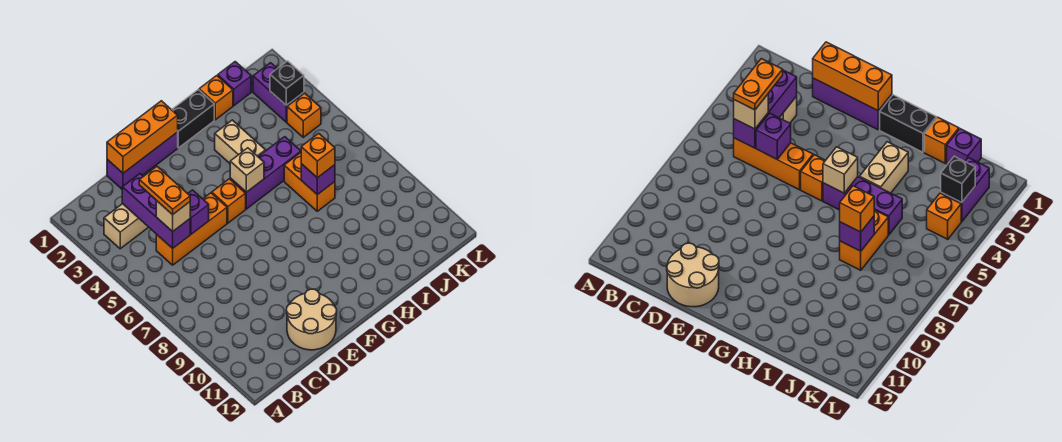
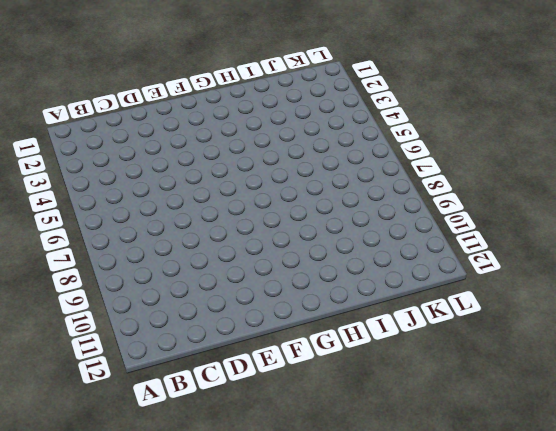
none -> tan 1x2 brick [104,204,148,249]
none -> orange 1x3 brick [156,193,227,265]
none -> purple 1x3 brick [107,132,178,189]

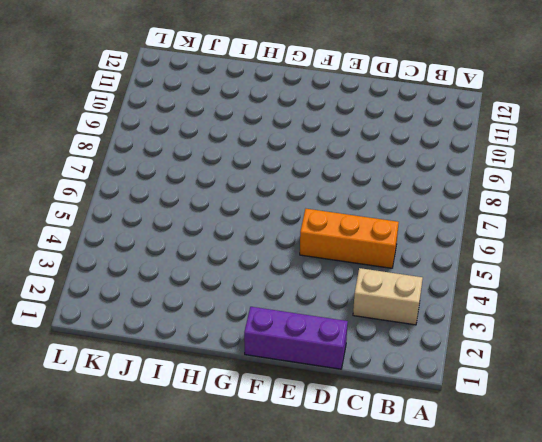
none -> tan 2x2 round brick [286,289,337,350]
none -> orange 1x1 brick [212,179,246,223]
none -> black 1x2 brick [172,90,214,148]

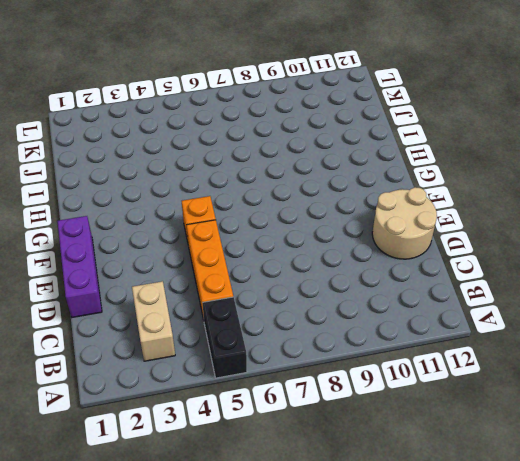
black 1x2 brick [202,297,247,378] -> black 1x2 brick moved to [172,90,214,148]
none -> purple 1x3 brick [230,137,301,209]
none -> tan 1x2 brick [215,120,265,163]
none -> orange 1x1 brick [199,76,233,120]

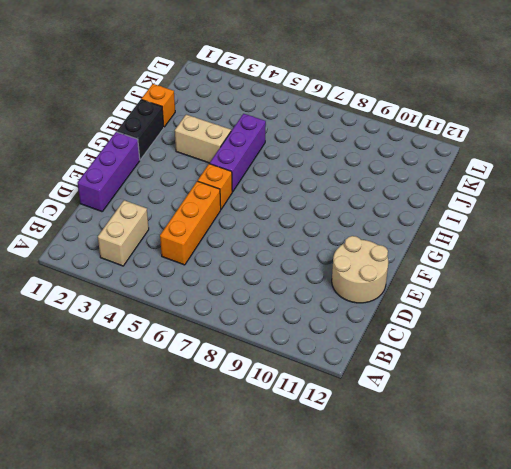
none -> orange 1x2 brick [284,153,335,211]
none -> purple 1x1 brick [218,62,251,106]
none -> purple 1x2 brick [253,63,304,122]

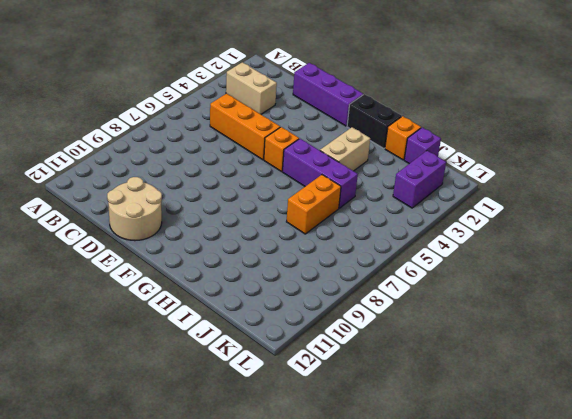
none -> orange 1x1 brick [287,93,321,137]
none -> purple 1x3 brick [122,174,190,248]
none -> orange 1x3 brick [107,101,178,173]

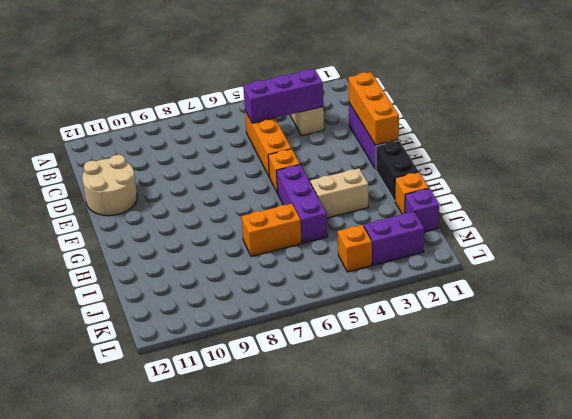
none -> purple 1x1 brick [188,190,209,234]
none -> tan 1x1 brick [230,148,264,192]
none -> purple 1x1 brick [301,164,335,195]

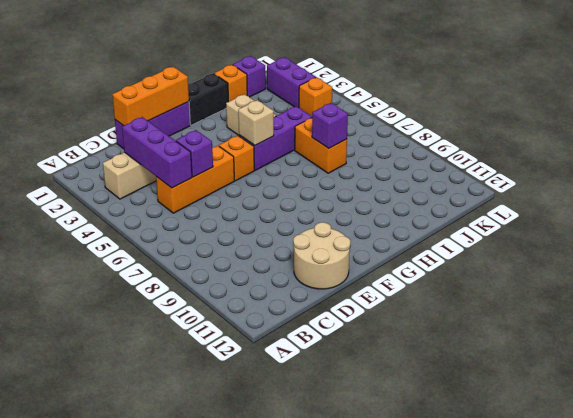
none -> black 1x1 brick [270,61,304,105]
none -> tan 1x1 brick [156,200,190,232]
none -> orange 1x1 brick [301,133,335,178]

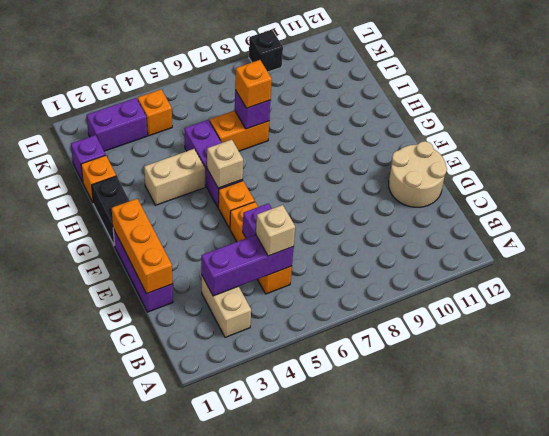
black 1x1 brick [249,30,283,72] -> black 1x1 brick moved to [270,61,304,105]
none -> orange 1x2 plate [139,167,190,215]

